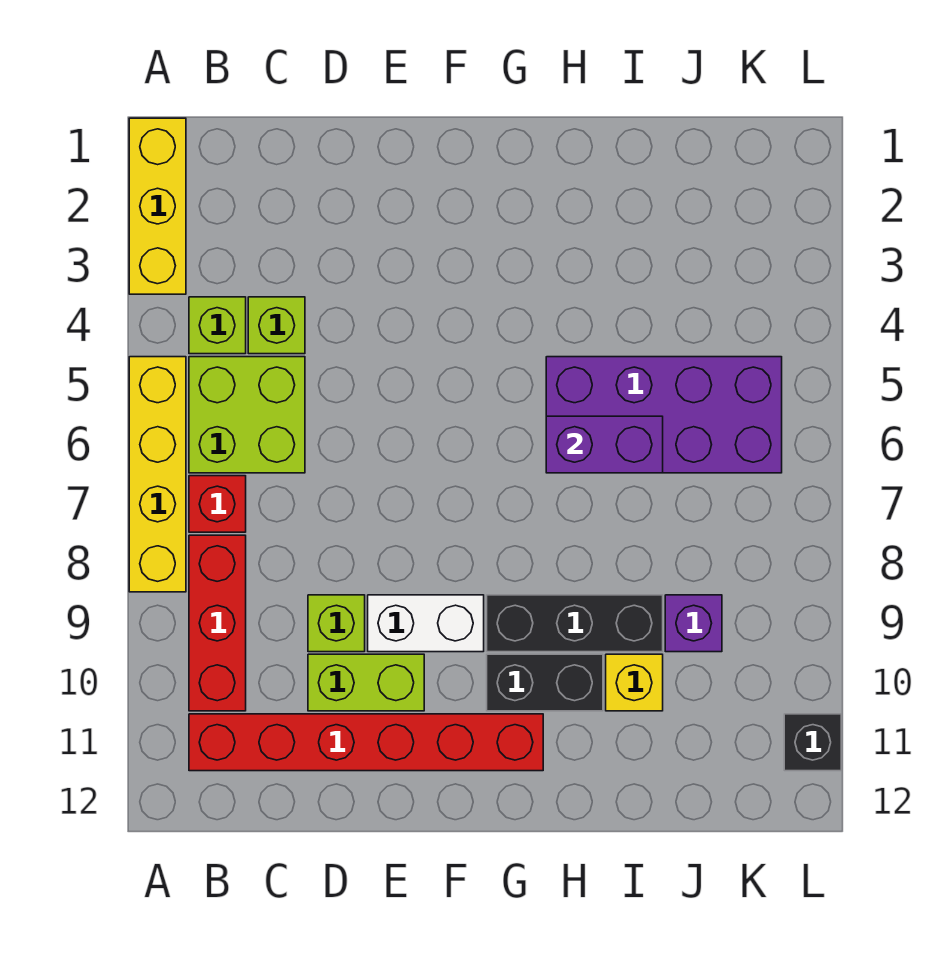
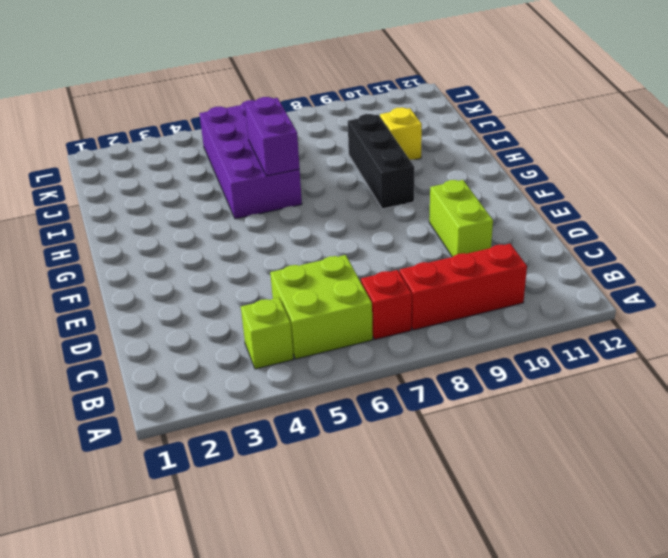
none -> yellow 1x3 brick [129,118,186,294]
none -> yellow 1x4 brick [129,357,186,592]
none -> red 1x6 brick [189,714,543,771]

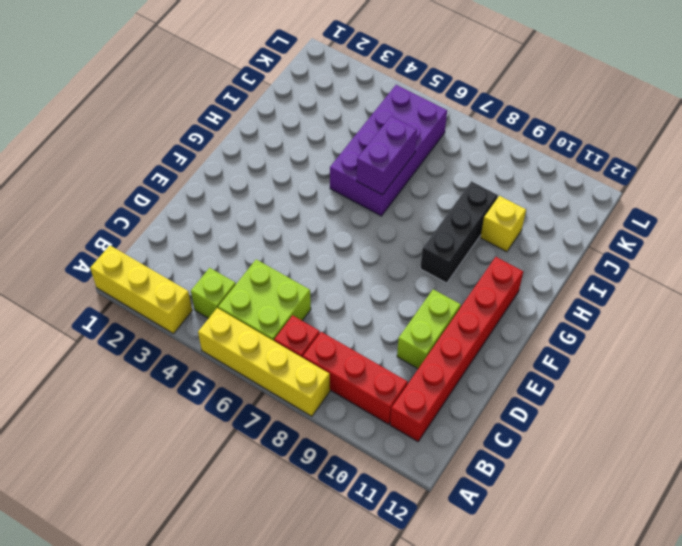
none -> lime 1x1 brick [248,297,305,354]
none -> lime 1x1 brick [308,595,365,652]
none -> white 1x2 brick [368,595,484,652]

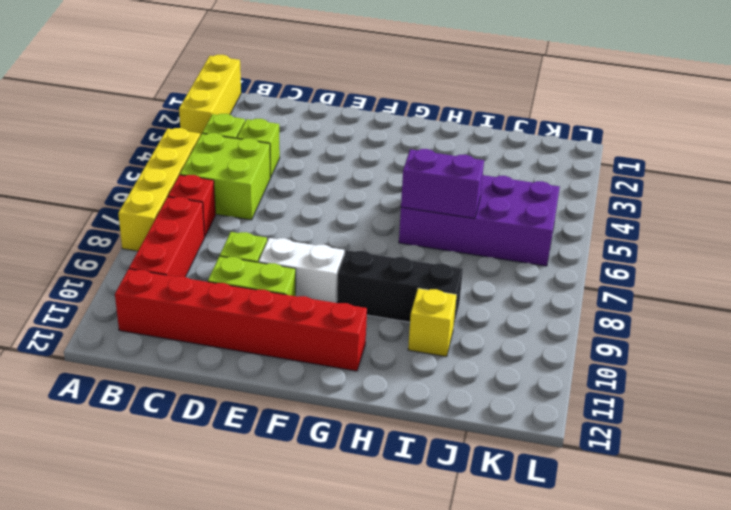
none -> black 1x2 brick [487,654,603,711]
none -> purple 1x1 brick [665,595,722,652]
none -> black 1x1 brick [784,714,841,771]

